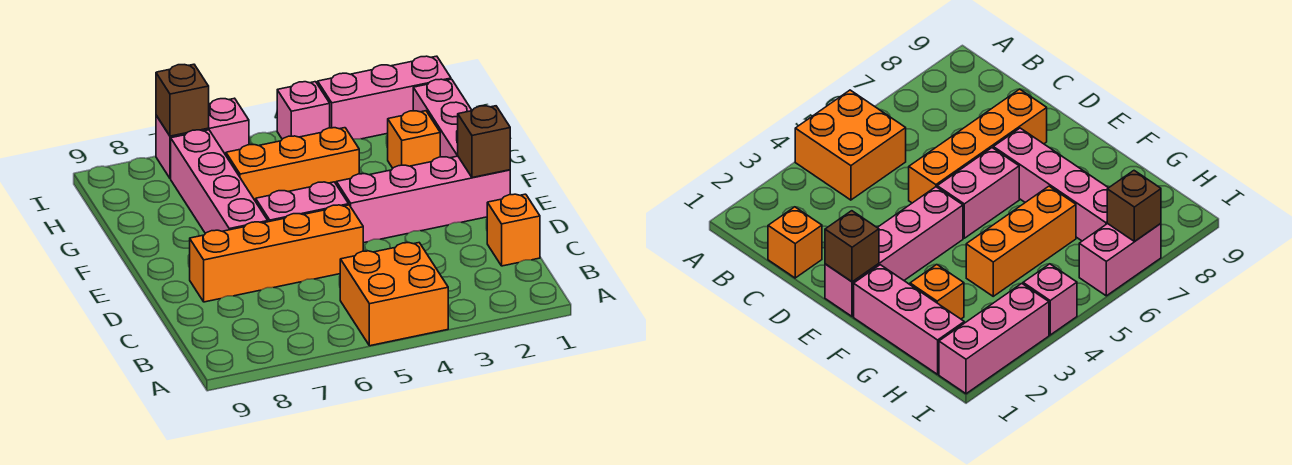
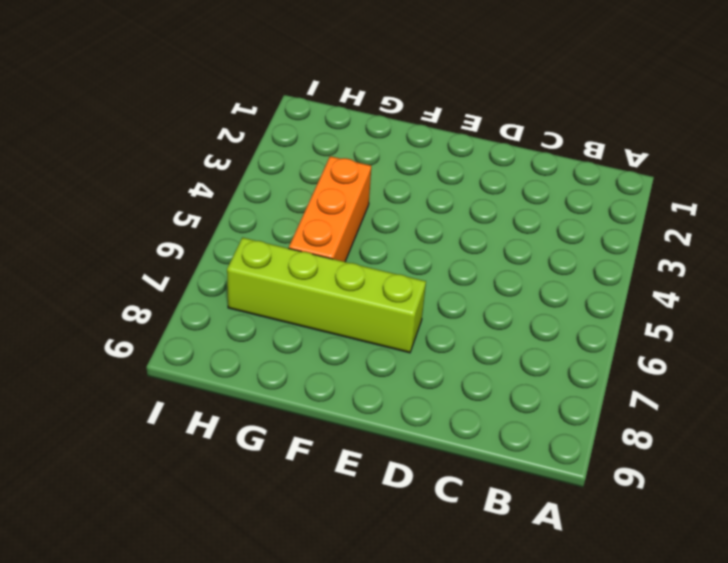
lime 1x4 brick [227,238,426,353] -> pink 1x4 brick [171,130,268,233]
none -> orange 2x2 brick [340,243,448,346]
none -> orange 1x1 brick [487,194,540,266]
none -> orange 1x4 brick [190,205,363,302]

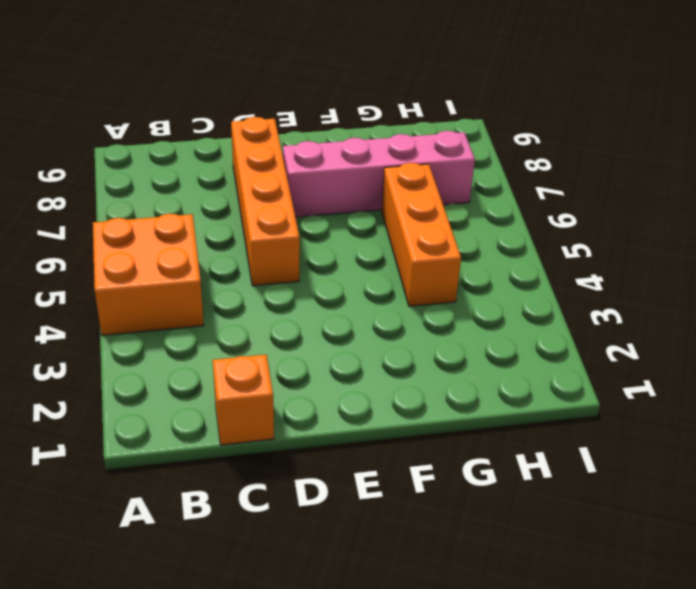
none -> pink 1x4 brick [336,156,510,243]
none -> pink 1x2 brick [256,182,349,222]
none -> pink 1x3 brick [413,79,472,158]

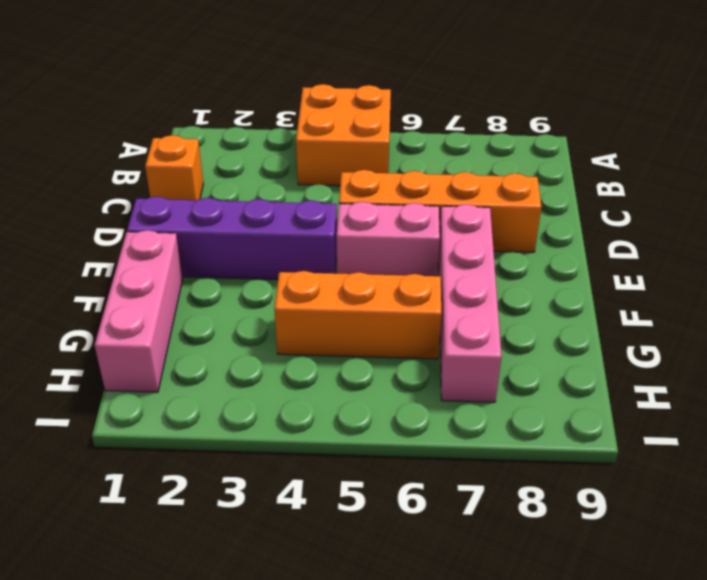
purple 1x4 brick [127,197,337,280] -> pink 1x4 brick [336,156,510,243]
none -> orange 1x1 brick [388,111,440,168]
none -> pink 1x3 brick [318,56,451,139]
none -> pink 1x1 brick [277,82,330,139]

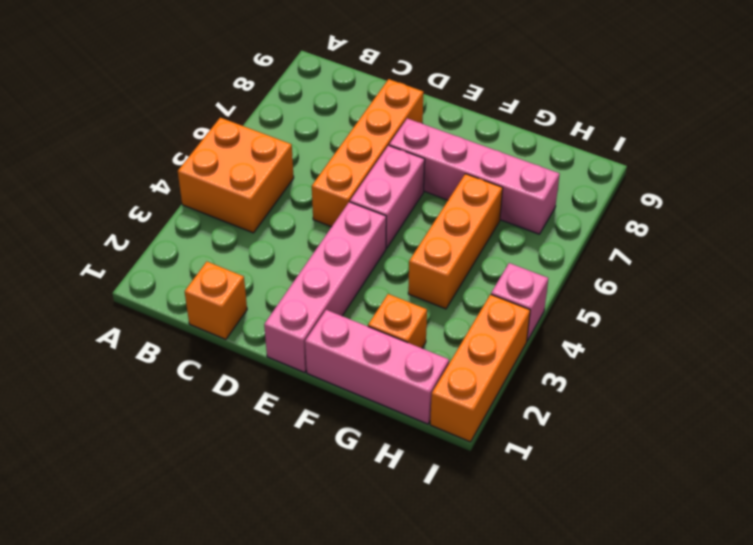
orange 1x3 brick [430,294,530,442] -> pink 1x3 brick [318,56,451,139]
none -> pink 1x2 brick [156,98,249,179]
none -> brown 1x1 brick [458,106,510,178]
none -> brown 1x1 brick [156,64,209,136]

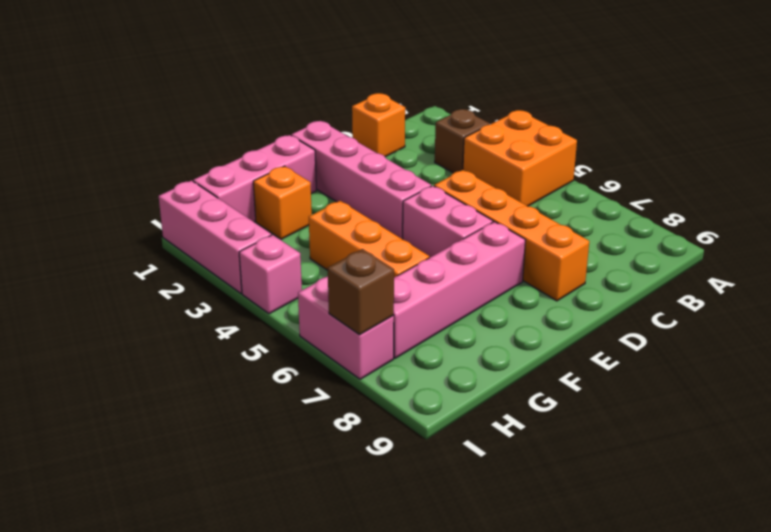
brown 1x1 brick [435,109,490,173] -> brown 1x1 brick moved to [458,106,510,178]

